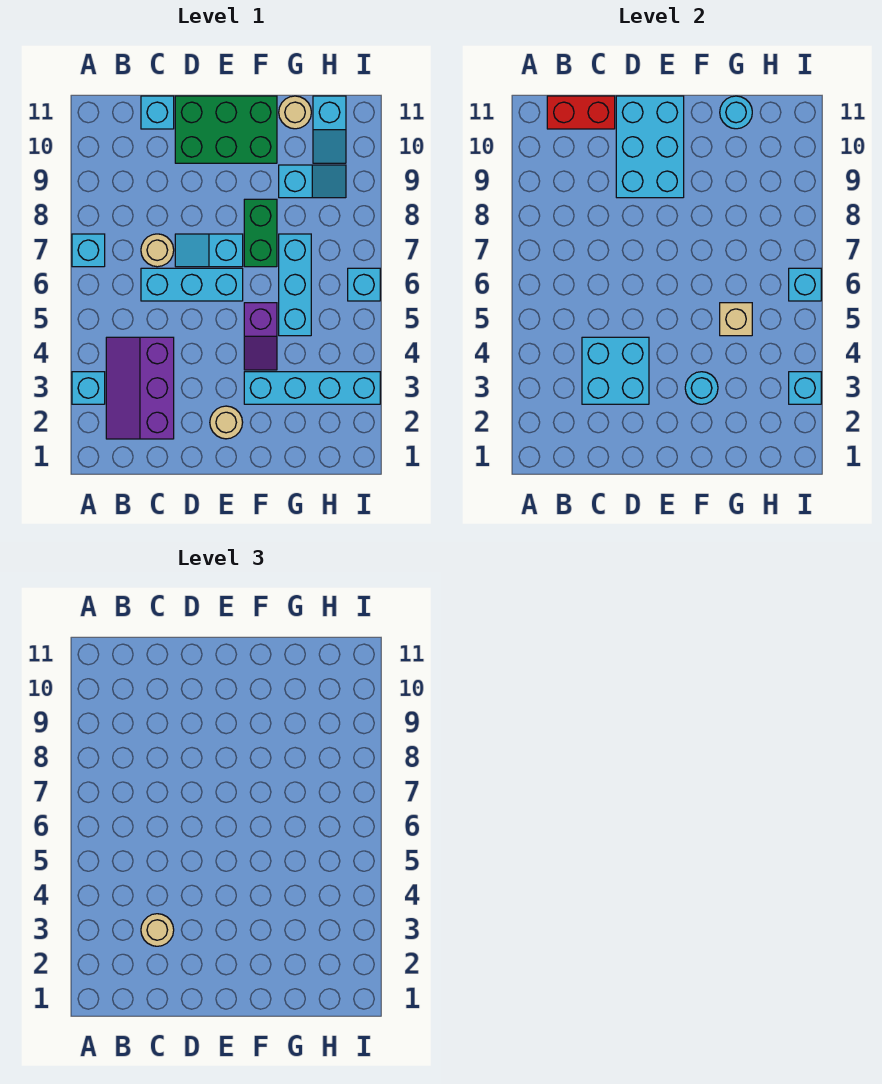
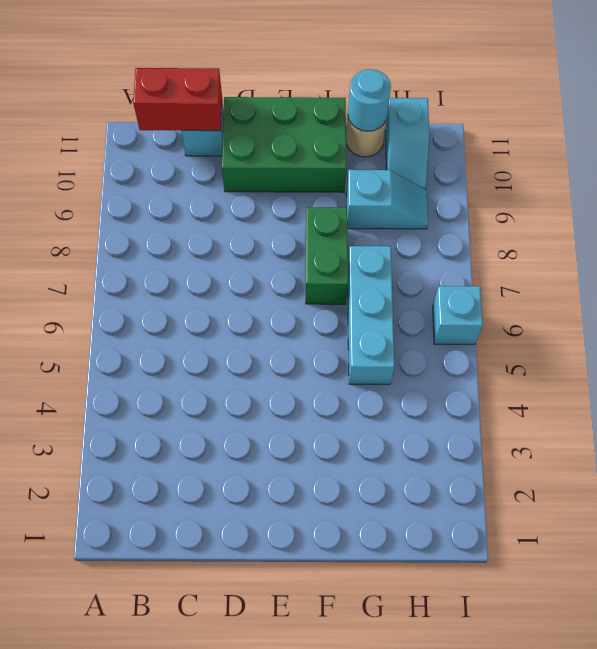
none -> cyan 1x1 brick [72,372,105,404]
none -> cyan 1x1 brick [72,234,105,267]
none -> purple 2x3 slope [106,337,174,439]

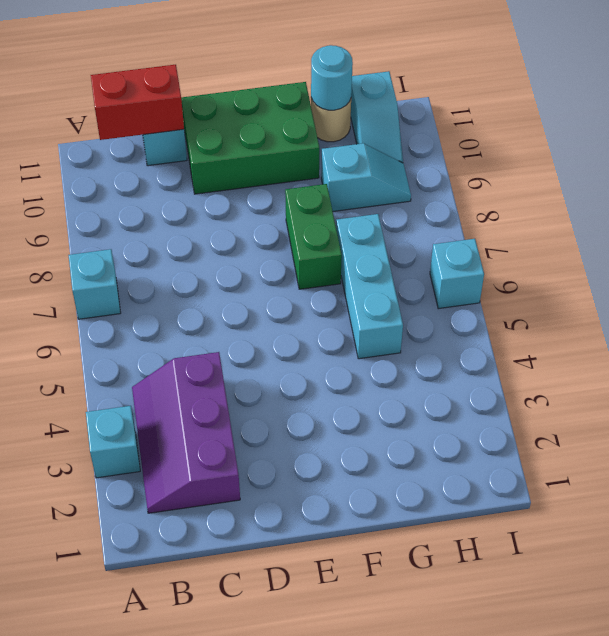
none -> cyan 1x3 brick [141,268,243,301]
none -> tan 1x1 round brick [141,234,174,267]
none -> cyan 1x2 slope [175,234,243,267]

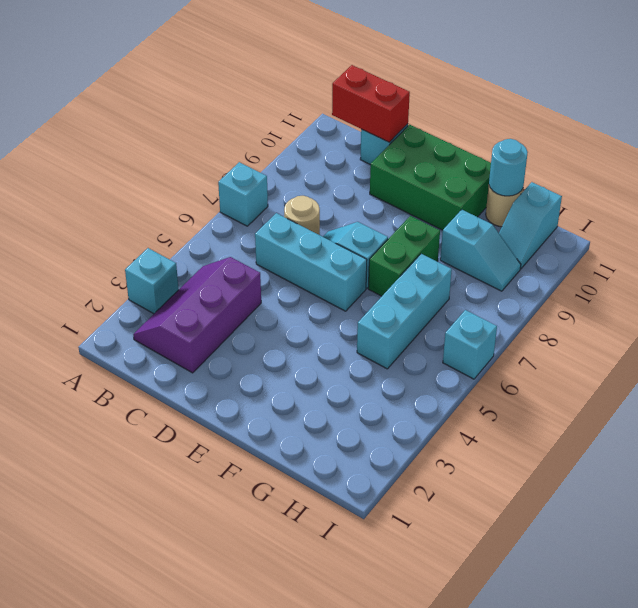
none -> tan 1x1 round brick [210,406,243,439]
none -> cyan 1x4 brick [244,372,380,404]
none -> purple 1x2 slope [244,303,277,370]

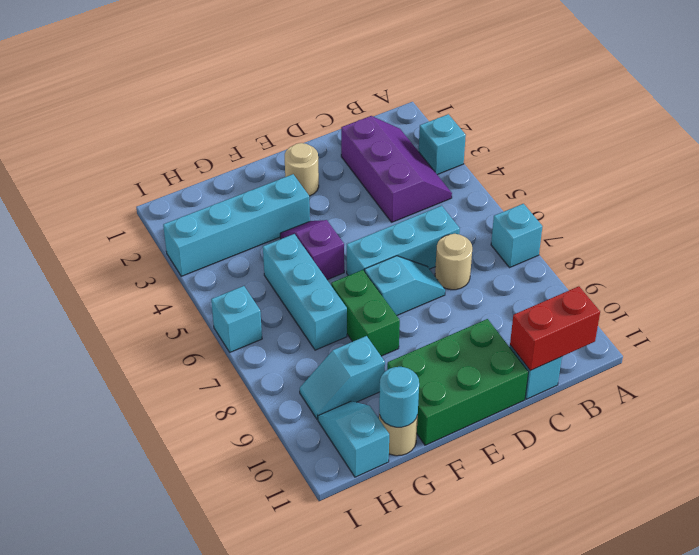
none -> cyan 2x2 brick [582,337,649,404]
none -> cyan 2x3 brick [616,96,684,198]
none -> cyan 1x1 round brick [685,372,718,404]

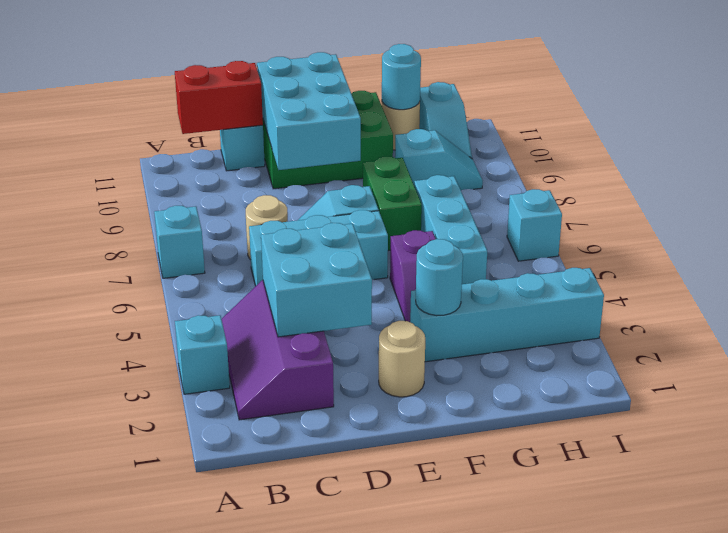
none -> tan 1x1 brick [720,303,752,336]
none -> cyan 1x1 brick [789,372,821,404]
none -> cyan 1x1 brick [789,268,821,301]

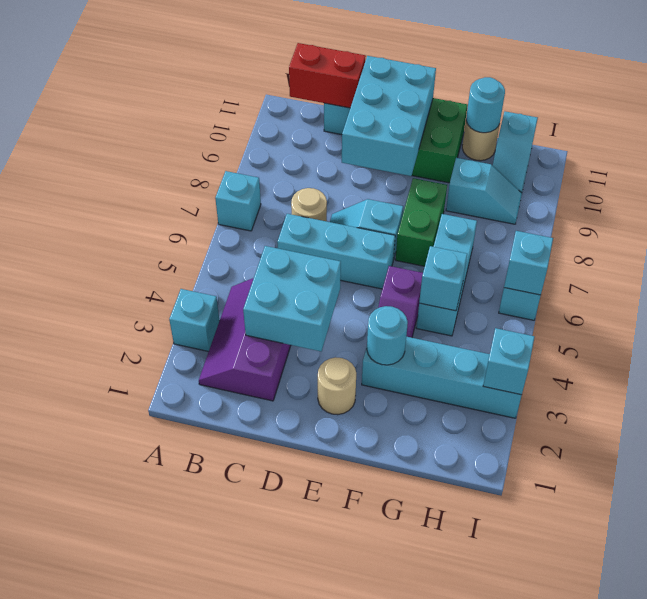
cyan 1x1 brick [419,246,467,311] -> tan 1x1 brick [720,303,752,336]
none -> tan 1x1 round brick [141,914,174,946]

